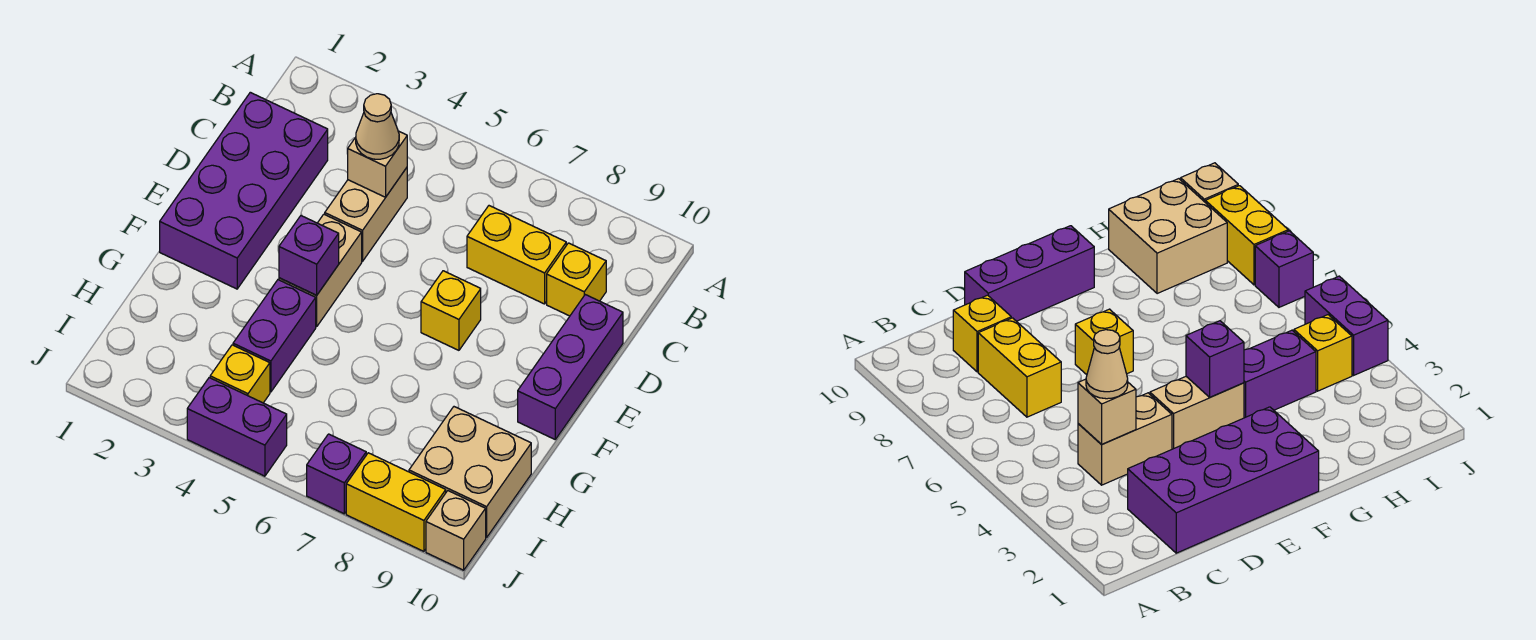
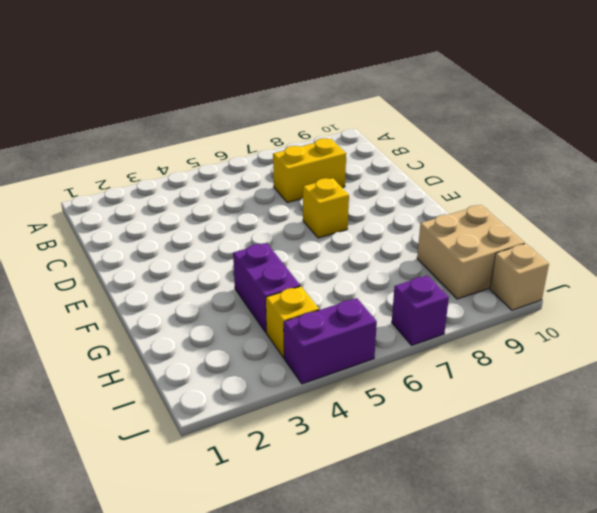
none -> purple 2x4 brick [160,92,328,289]
none -> tan 1x2 brick [325,168,407,261]
none -> yellow 1x1 brick [547,243,606,316]

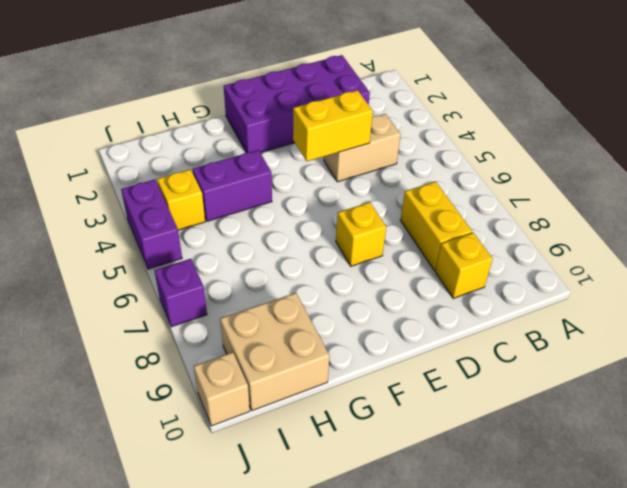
yellow 1x2 brick [293,90,373,161] -> yellow 1x2 brick turned to [346,453,446,551]
none -> purple 1x3 brick [518,295,623,439]
none -> tan 1x2 brick [279,214,362,327]
none -> tan 1x1 brick [348,131,407,197]

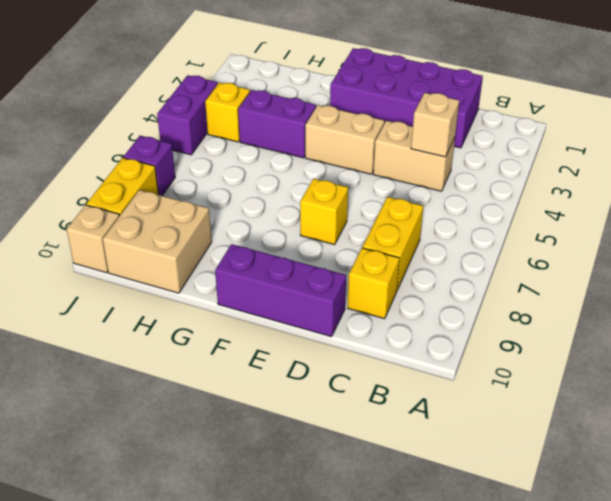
none -> purple 1x1 brick [279,216,339,295]
none -> tan 1x1 cone [356,94,399,159]

